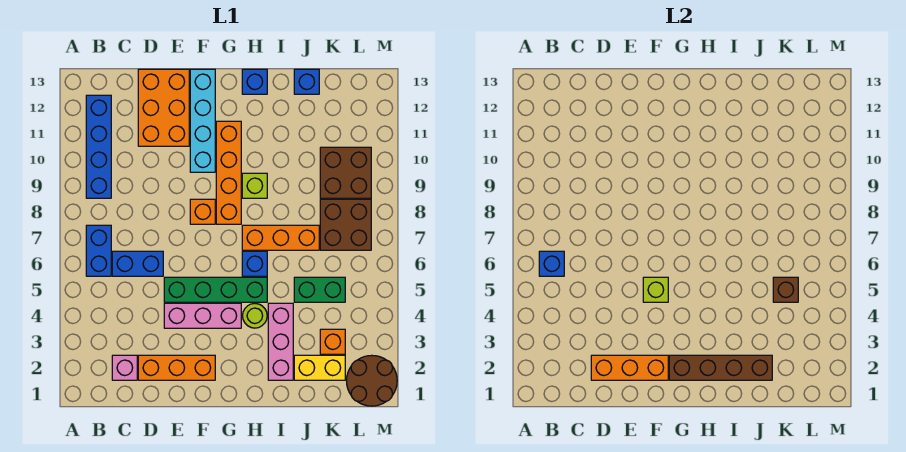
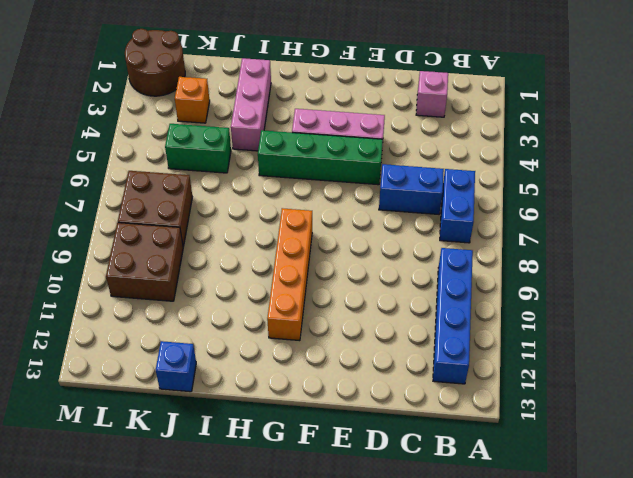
none -> orange 1x3 brick [138,355,215,380]
none -> orange 2x3 brick [138,69,189,146]
none -> orange 1x1 brick [190,199,215,224]

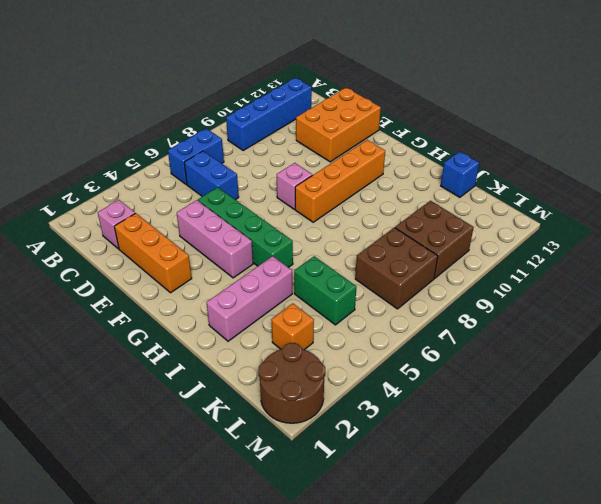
pink 1x1 brick [277,163,312,209] -> orange 1x1 brick [190,199,215,224]
none -> cyan 1x4 brick [190,69,215,172]
none -> lime 1x1 round brick [243,304,267,328]
none -> blue 1x1 brick [242,251,267,276]

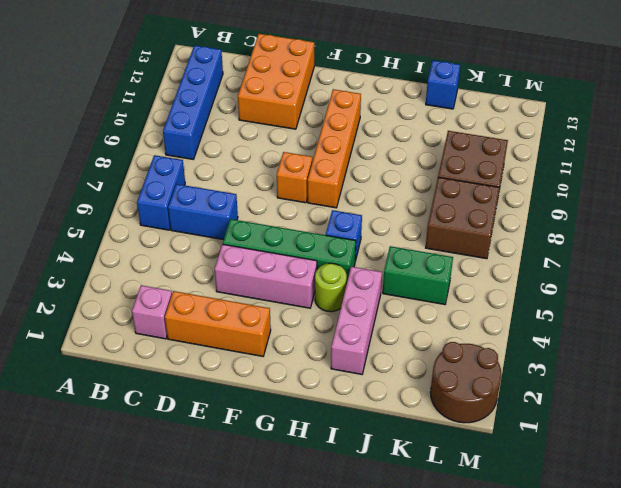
none -> cyan 1x4 brick [190,69,215,172]
none -> orange 1x3 brick [242,225,319,250]
none -> lime 1x1 brick [242,173,267,198]

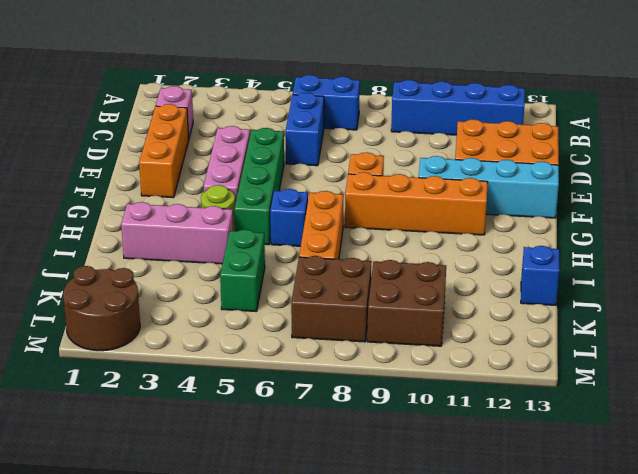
none -> lime 1x1 brick [242,173,267,198]
none -> blue 1x1 brick [242,69,267,94]
none -> yellow 1x2 brick [294,355,345,380]

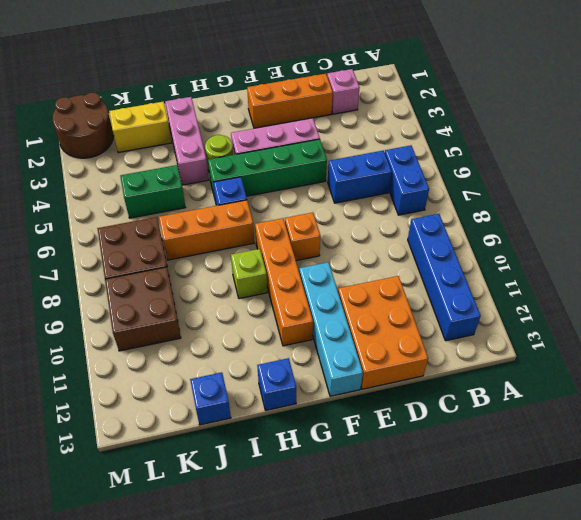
none -> orange 1x1 brick [320,329,345,354]
none -> blue 1x1 brick [539,251,564,276]
none -> orange 1x3 brick [591,355,668,380]

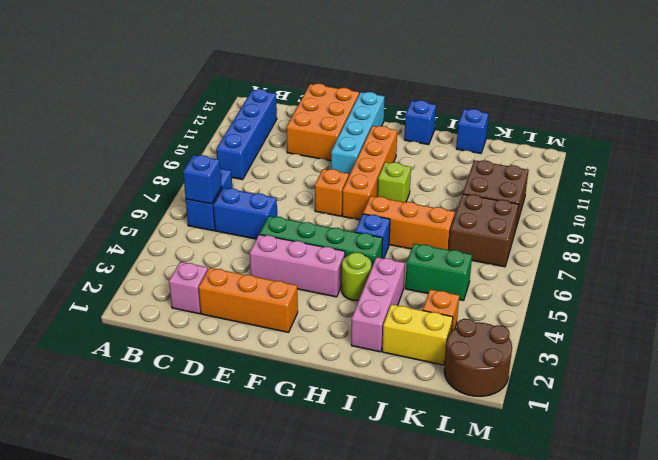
none -> orange 1x3 brick [591,355,668,380]
none -> lime 1x1 brick [643,277,668,302]
none -> brown 1x4 brick [669,355,772,380]

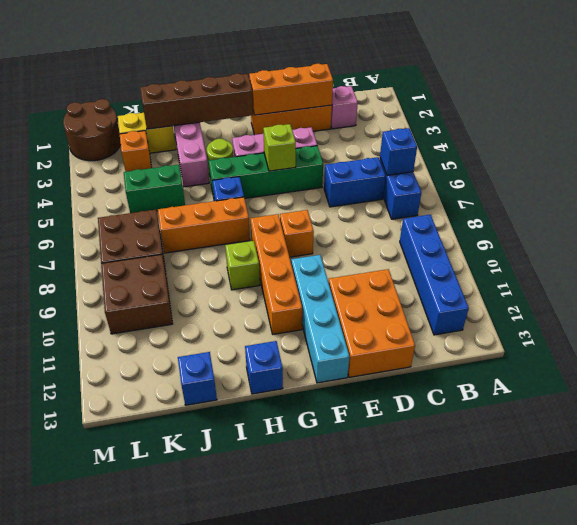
none -> brown 1x1 brick [773,277,798,302]

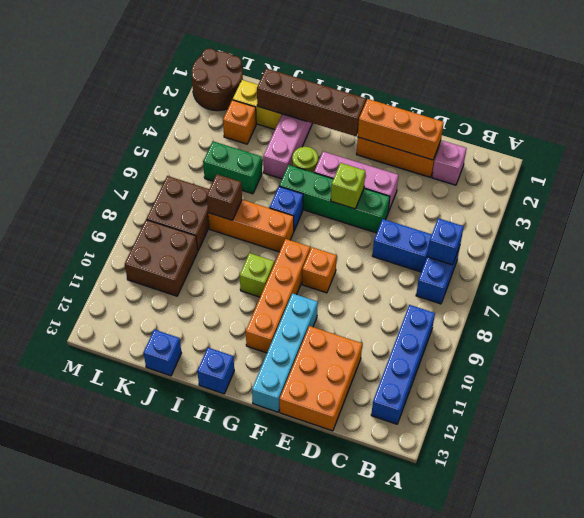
brown 1x1 brick [207,174,242,220] -> brown 1x1 brick moved to [773,277,798,302]

